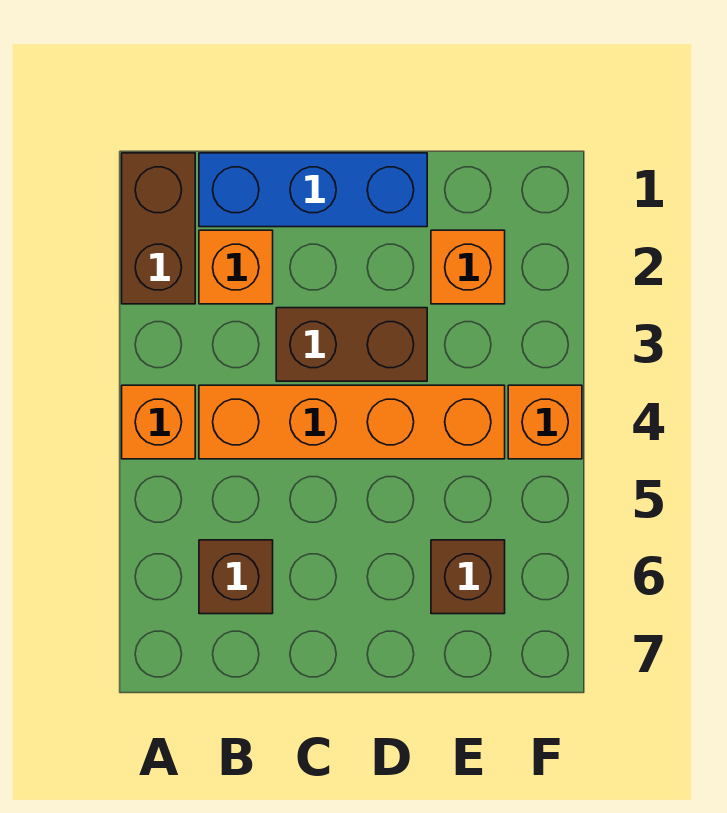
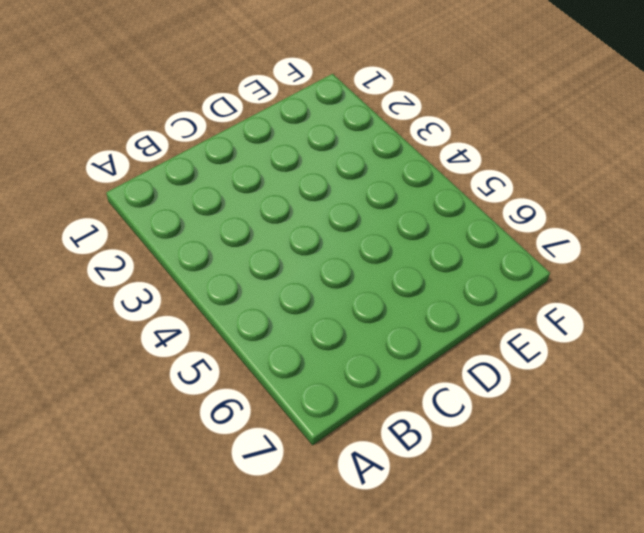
none -> brown 1x2 brick [122,153,195,304]
none -> orange 1x1 brick [122,385,195,459]

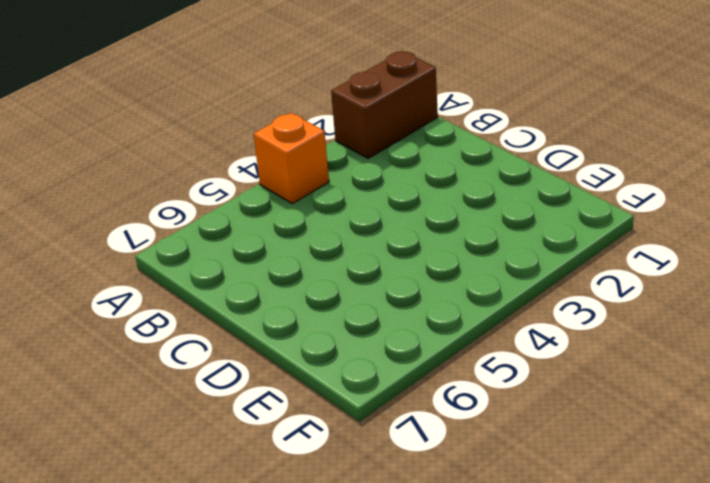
none -> blue 1x3 brick [199,153,427,227]
none -> orange 1x1 brick [199,230,273,304]

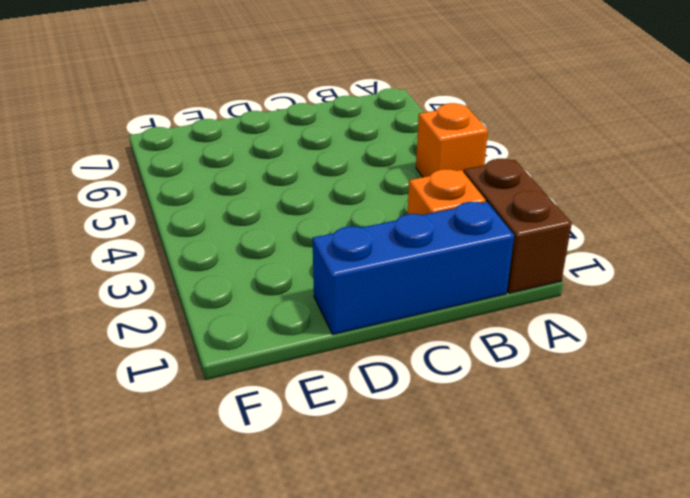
none -> orange 1x4 brick [199,385,505,459]
none -> brown 1x1 brick [199,540,273,614]

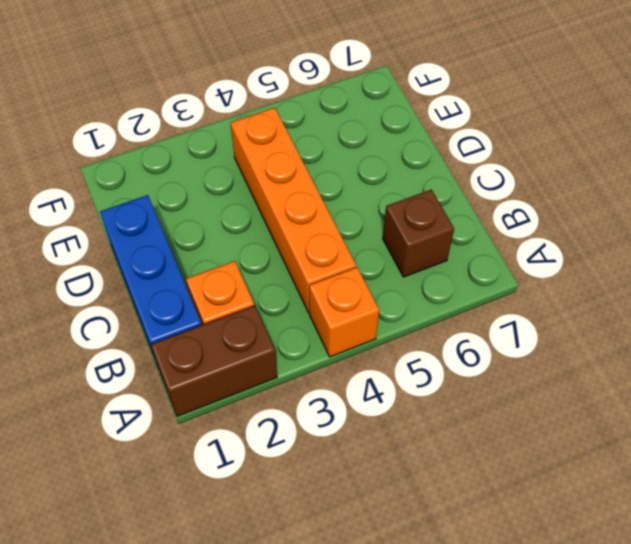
none -> brown 1x2 brick [276,308,427,381]
none -> orange 1x1 brick [431,230,505,304]

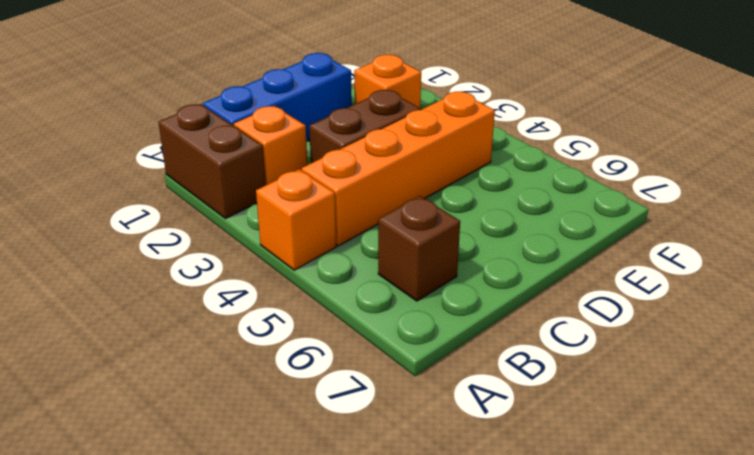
none -> brown 1x1 brick [431,540,505,614]
none -> orange 1x1 brick [508,385,582,459]

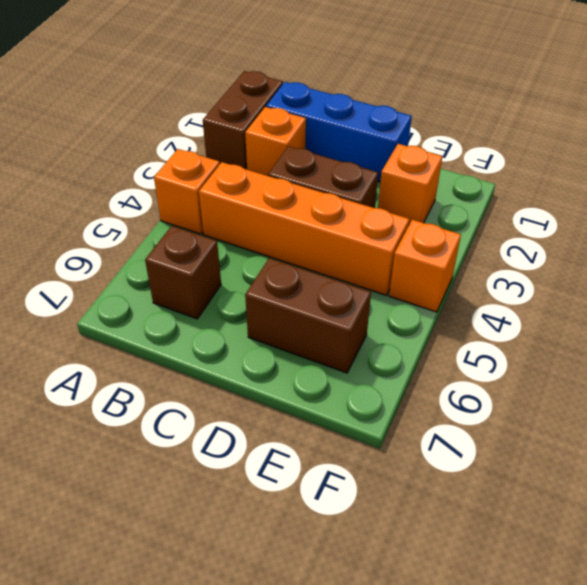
brown 1x2 brick [245,258,371,373] -> brown 1x1 brick [431,540,505,614]

